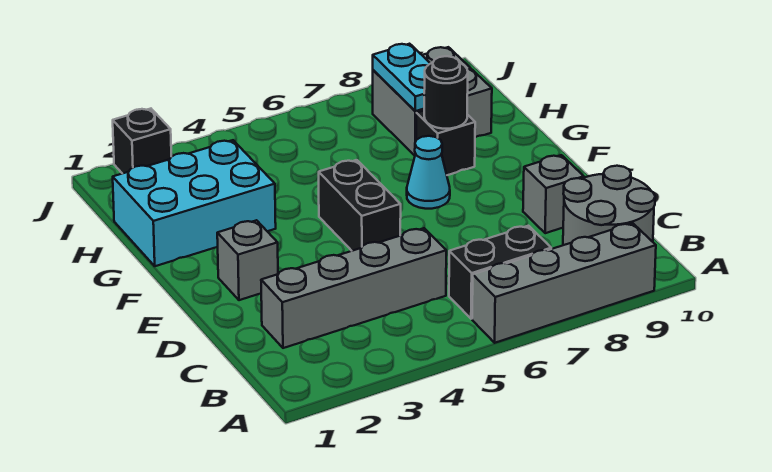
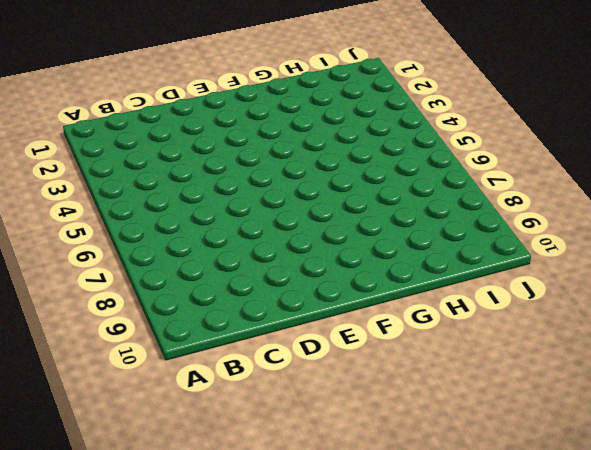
none -> grey 1x4 brick [472,223,656,343]
none -> black 1x2 brick [449,226,551,319]
none -> grey 2x2 round brick [563,166,655,245]

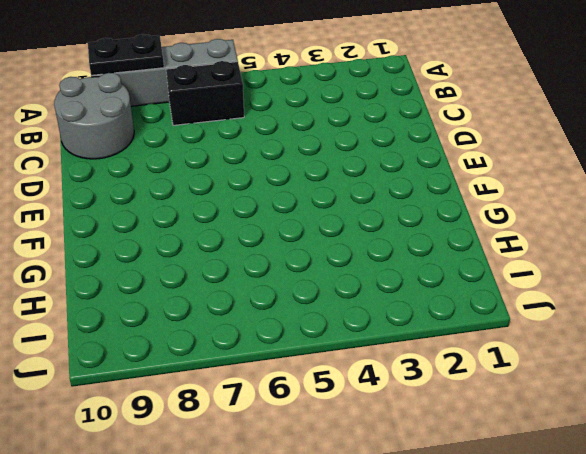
black 1x2 plate [88,34,164,76] -> none
none -> grey 1x4 brick [261,228,446,348]
none -> grey 1x1 brick [523,155,584,233]
none -> grey 1x1 brick [217,220,278,300]

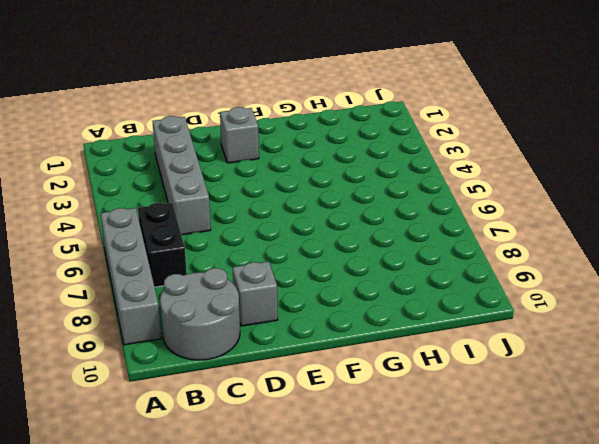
none -> black 1x2 brick [319,160,401,251]
none -> cyan 1x1 cone [407,136,450,209]
none -> cyan 2x3 brick [113,140,276,266]

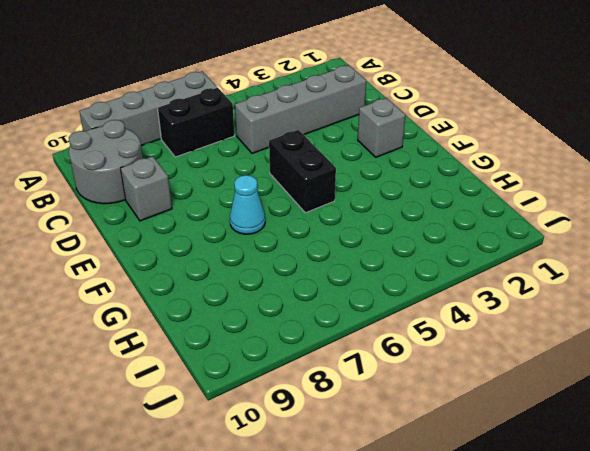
none -> cyan 2x3 brick [113,140,276,266]
none -> black 1x1 brick [416,111,475,175]
none -> grey 2x2 brick [373,47,492,156]

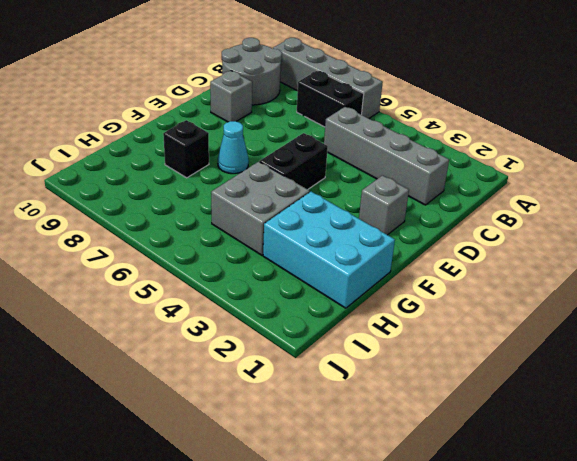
grey 2x2 brick [211,162,310,255] -> grey 2x2 brick moved to [373,47,492,156]
none -> black 1x1 brick [113,109,171,174]
none -> black 1x1 round brick [424,56,468,129]
none -> cyan 1x2 plate [373,44,430,111]

